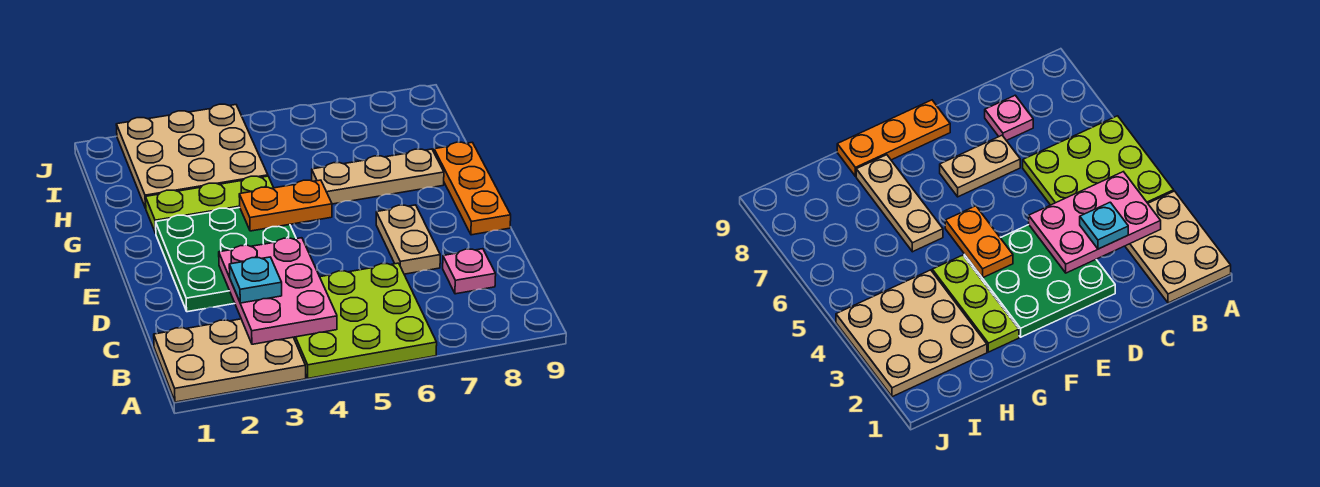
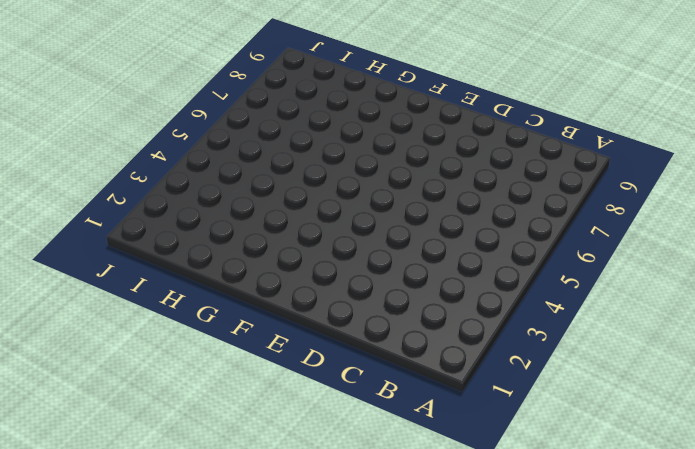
none -> tan 2x3 plate [154,319,306,402]
none -> lime 3x3 plate [294,263,437,378]
none -> pink 1x1 plate [443,249,496,294]

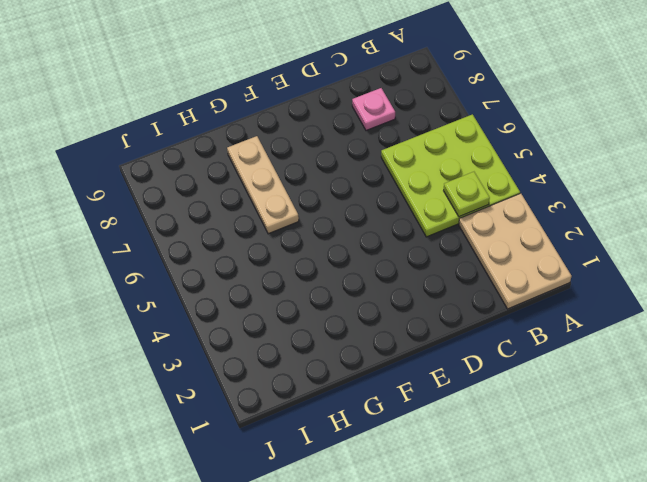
lime 1x1 plate [444,172,490,217] -> pink 2x3 plate [219,238,337,344]
none -> green 3x3 plate [156,208,296,312]
none -> tan 1x2 plate [376,205,440,274]
none -> orange 1x3 plate [434,142,511,235]

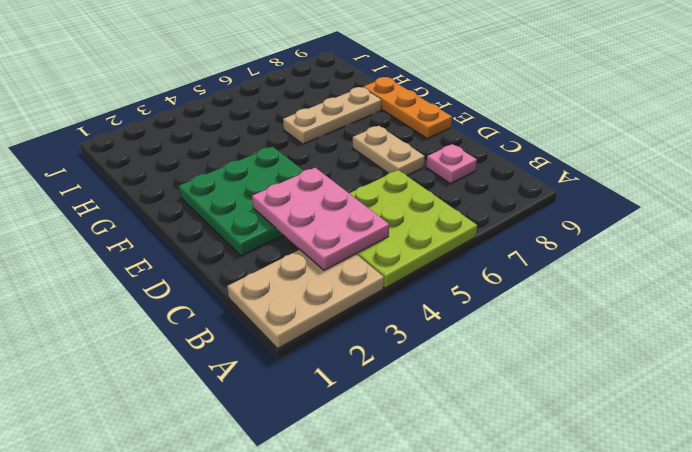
none -> lime 1x3 plate [146,176,273,233]
none -> tan 3x3 plate [116,104,268,208]
none -> orange 1x2 plate [239,180,332,231]

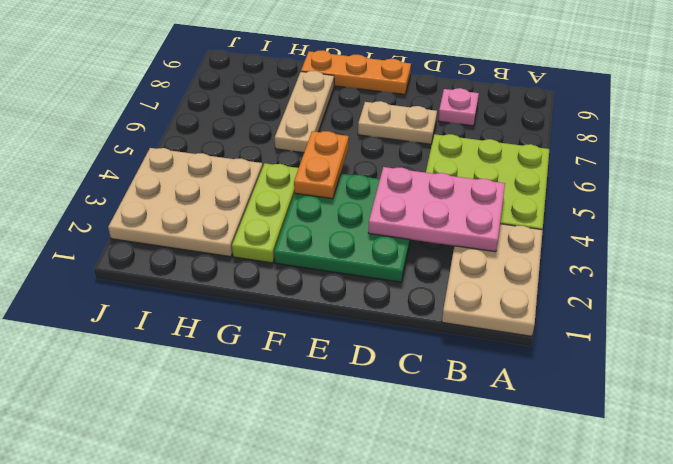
none -> cyan 1x1 plate [229,257,282,303]

